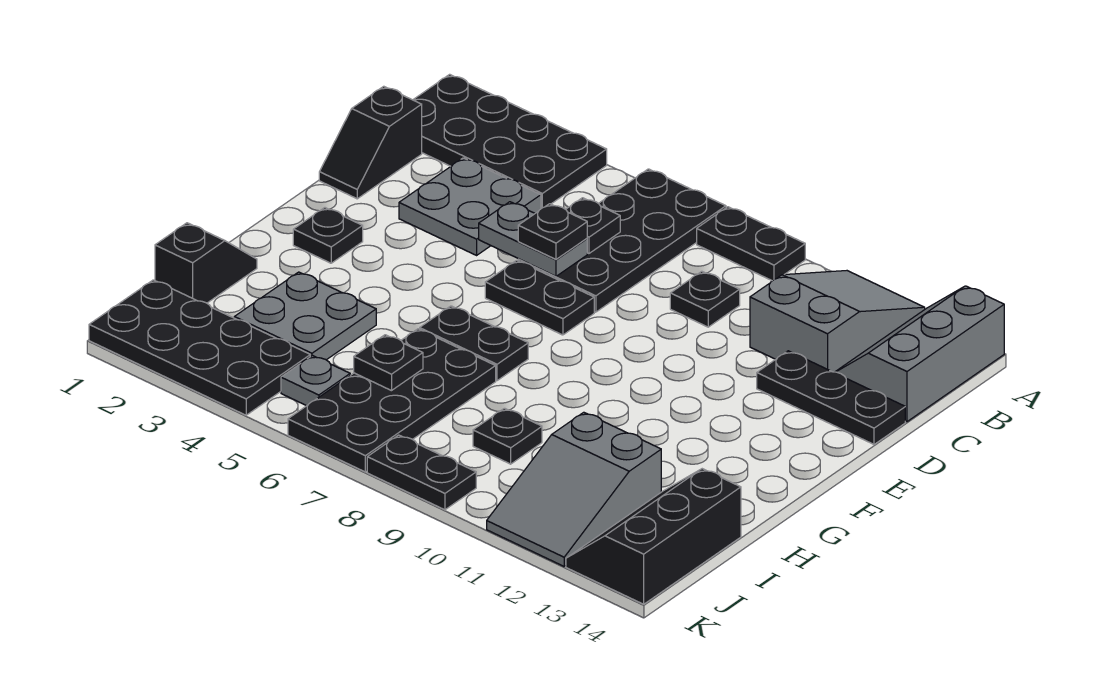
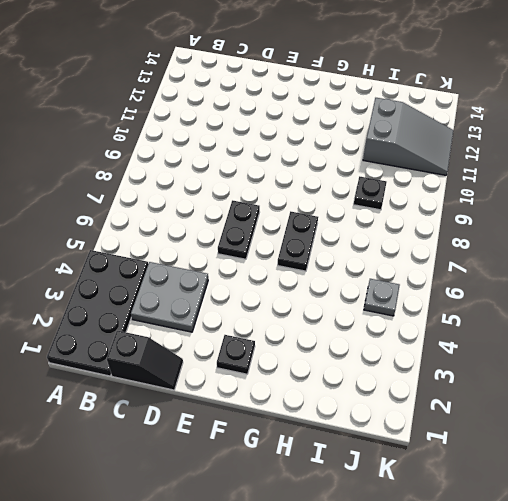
none -> black 2x4 plate [518,169,726,312]
none -> black 1x2 plate [697,207,805,281]
none -> grey 2x3 slope [750,271,925,372]

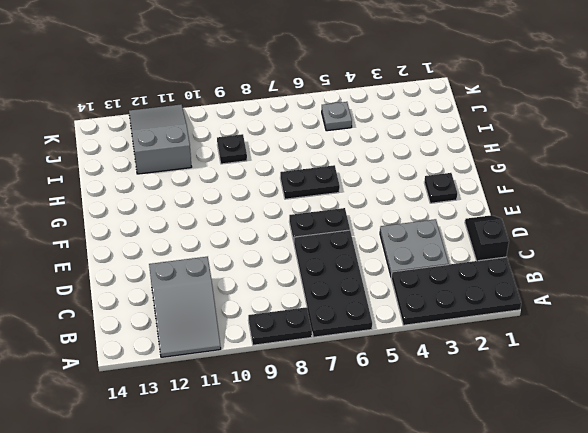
none -> grey 2x3 slope [835,286,1004,422]
none -> black 1x1 plate [670,271,740,327]
none -> black 1x3 plate [757,351,905,444]

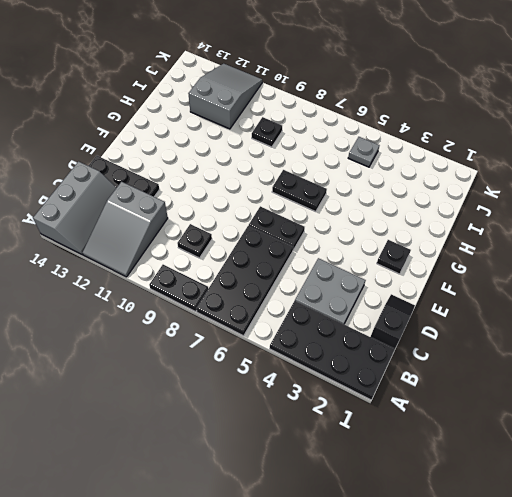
none -> black 1x2 slope [155,223,257,303]
none -> grey 2x2 plate [234,272,376,360]
none -> black 2x4 plate [288,329,496,472]

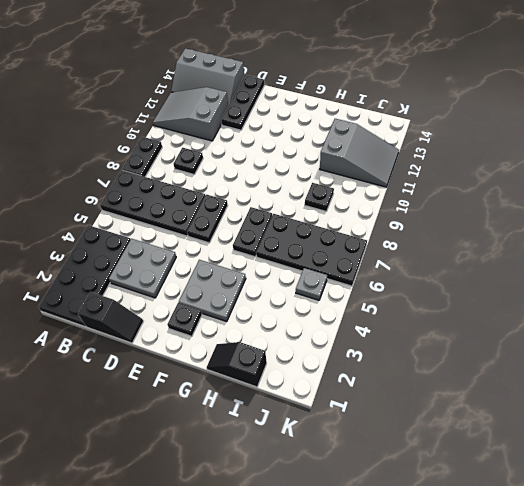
grey 2x2 plate [179,260,246,322] -> grey 2x2 plate moved to [234,272,376,360]
none -> black 2x3 slope [566,469,741,604]
none -> black 2x4 plate [89,280,310,415]
none -> black 1x2 plate [367,435,476,510]

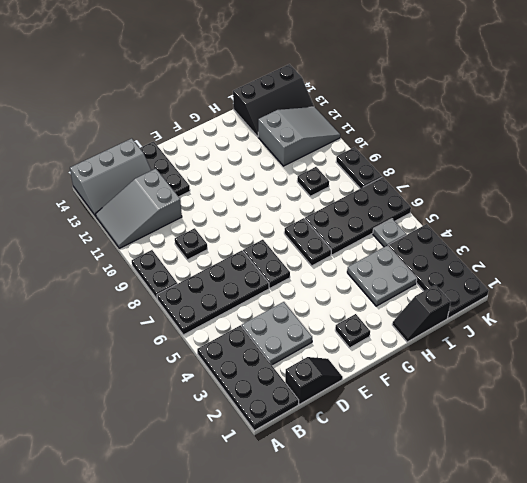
none -> black 1x1 plate [566,198,620,253]
none -> grey 1x2 plate [479,202,587,276]
none -> black 1x1 plate [354,335,423,391]

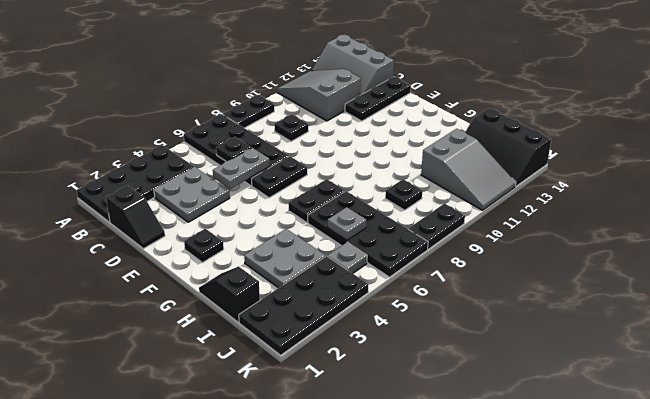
grey 1x1 plate [328,207,366,240] -> black 1x1 plate [354,335,423,391]
none -> black 1x1 plate [518,204,587,259]

